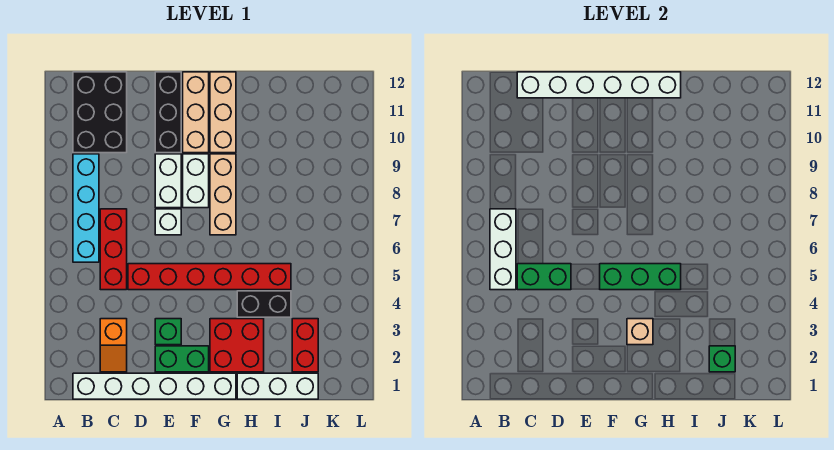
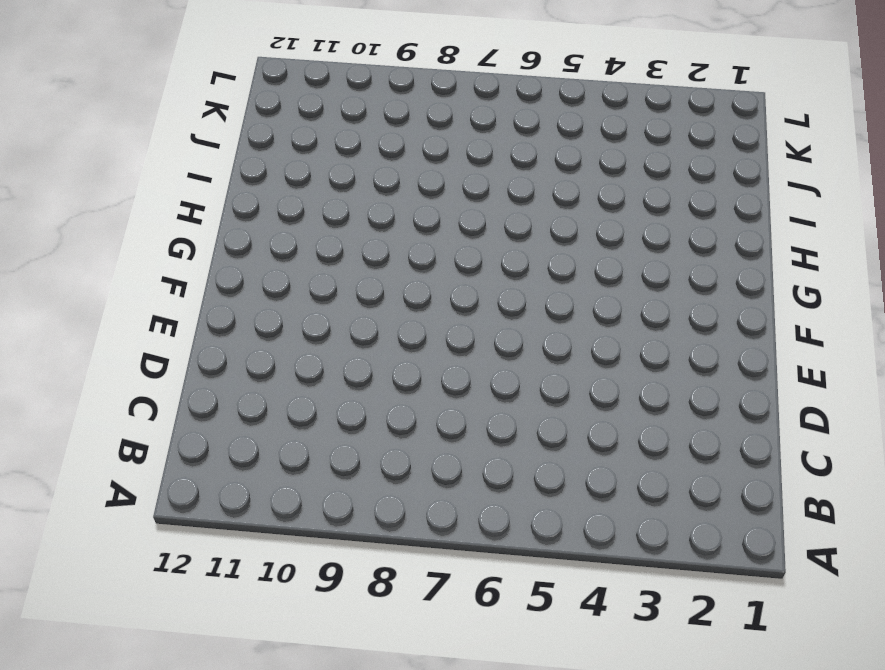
none -> white 1x6 brick [73,373,236,399]
none -> cyan 1x4 brick [73,154,99,262]
none -> black 2x3 brick [73,72,127,153]

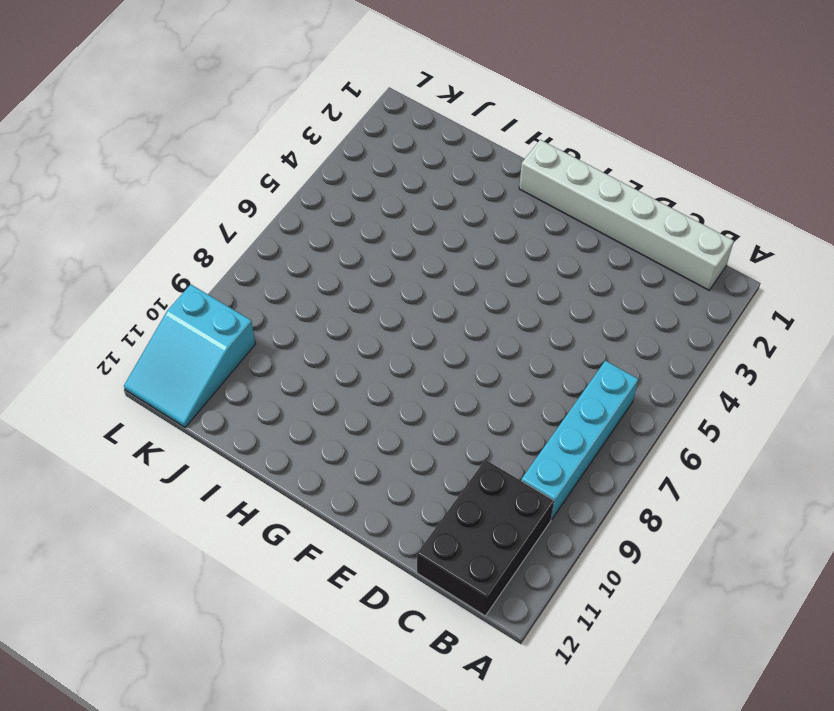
cyan 2x3 slope [124,284,255,427] -> none
none -> orange 1x2 slope [100,319,127,372]
none -> red 1x3 brick [100,209,127,290]
none -> red 1x6 brick [128,264,291,290]

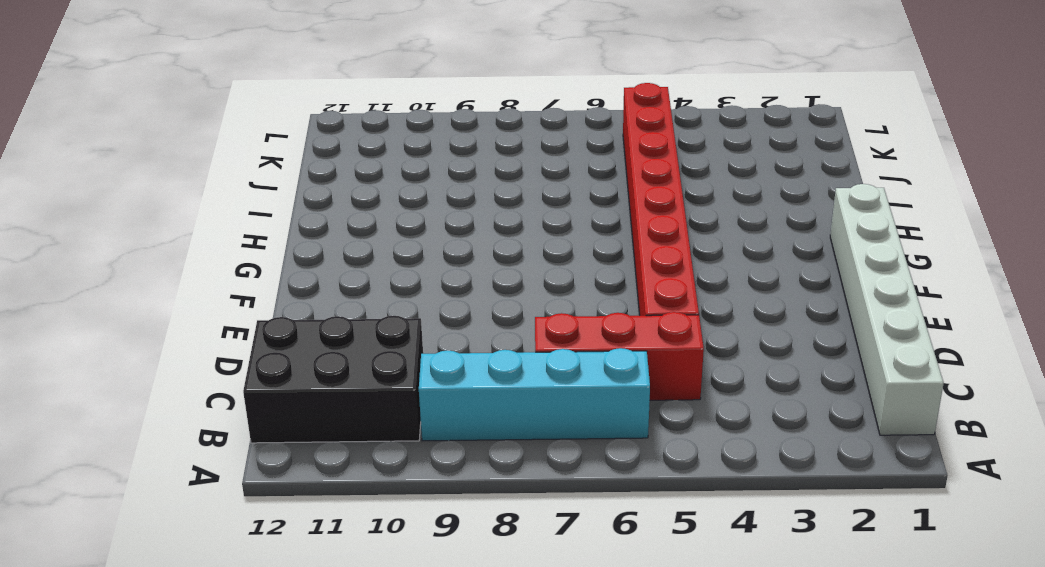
red 1x8 brick [623,83,699,316] -> red 1x6 brick [128,264,291,290]
none -> orange 1x2 slope [100,319,127,372]
none -> green 1x2 brick [155,346,209,372]
none -> green 1x1 brick [155,319,181,345]

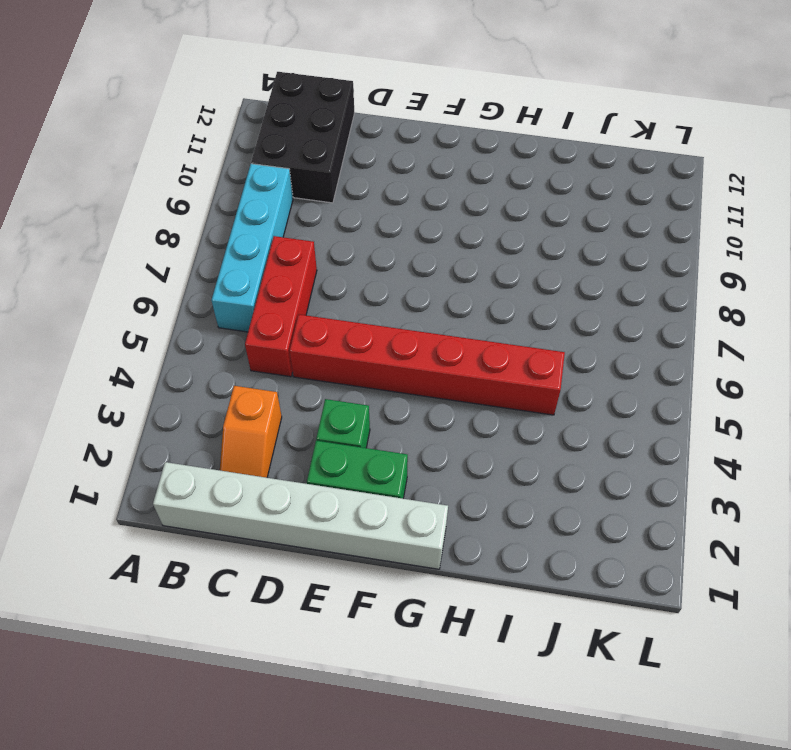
none -> white 1x1 brick [155,209,181,235]
none -> white 1x2 brick [155,154,181,208]
none -> black 1x3 brick [155,72,181,153]

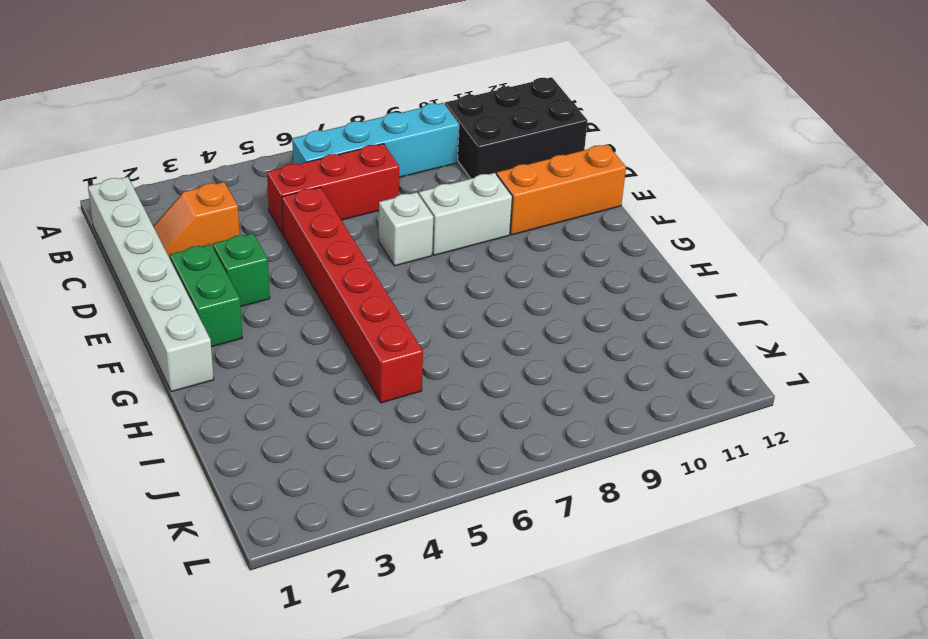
orange 1x3 brick [497,144,626,235] -> black 1x3 brick [155,72,181,153]
none -> white 1x2 brick [183,154,209,208]
none -> tan 1x3 brick [183,72,209,153]
none -> red 2x2 brick [210,319,264,372]

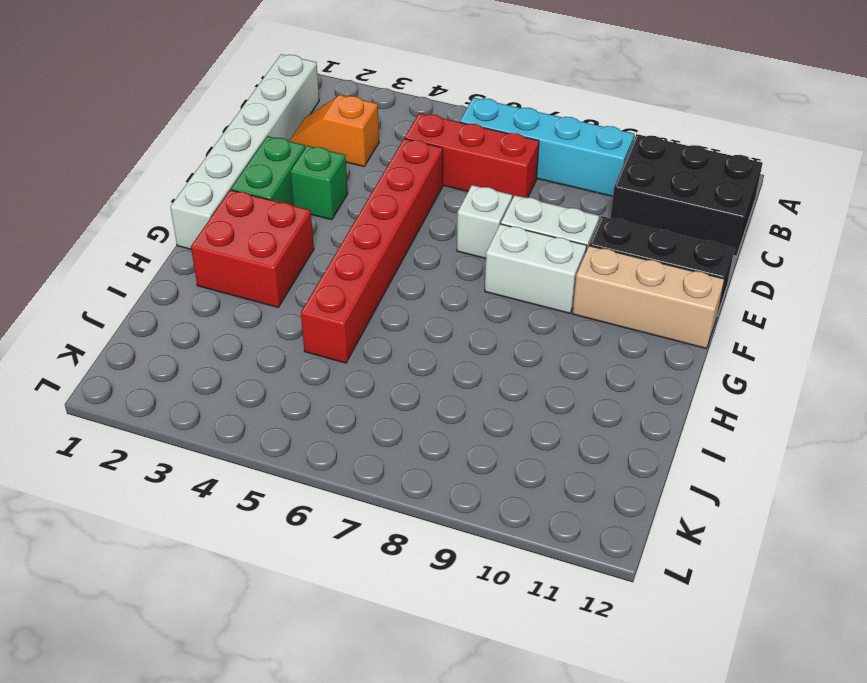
none -> tan 1x3 brick [210,154,236,235]
none -> tan 1x3 brick [210,72,236,153]
none -> white 1x3 brick [237,373,318,399]

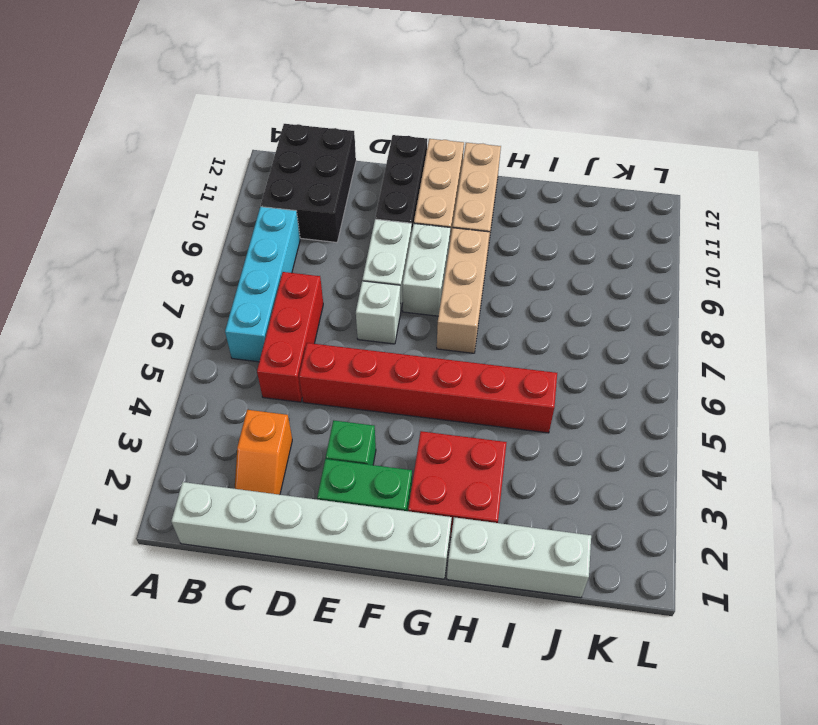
none -> black 1x2 brick [237,291,291,317]
none -> red 1x2 brick [292,319,318,372]
none -> white 1x3 brick [490,209,516,290]

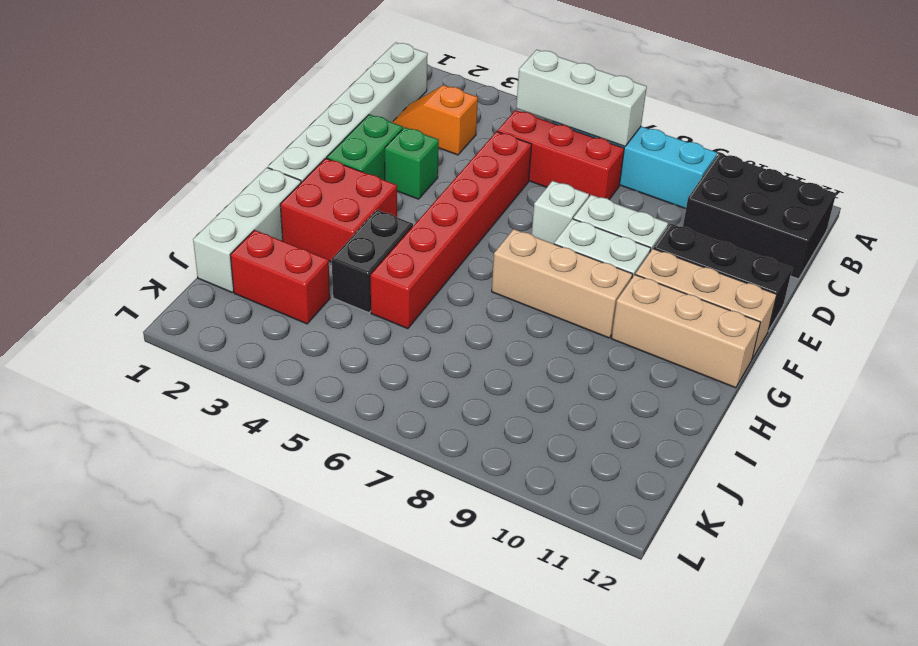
none -> green 1x2 brick [517,264,571,290]
none -> white 1x6 brick [517,72,681,98]
none -> green 1x3 brick [600,264,681,290]

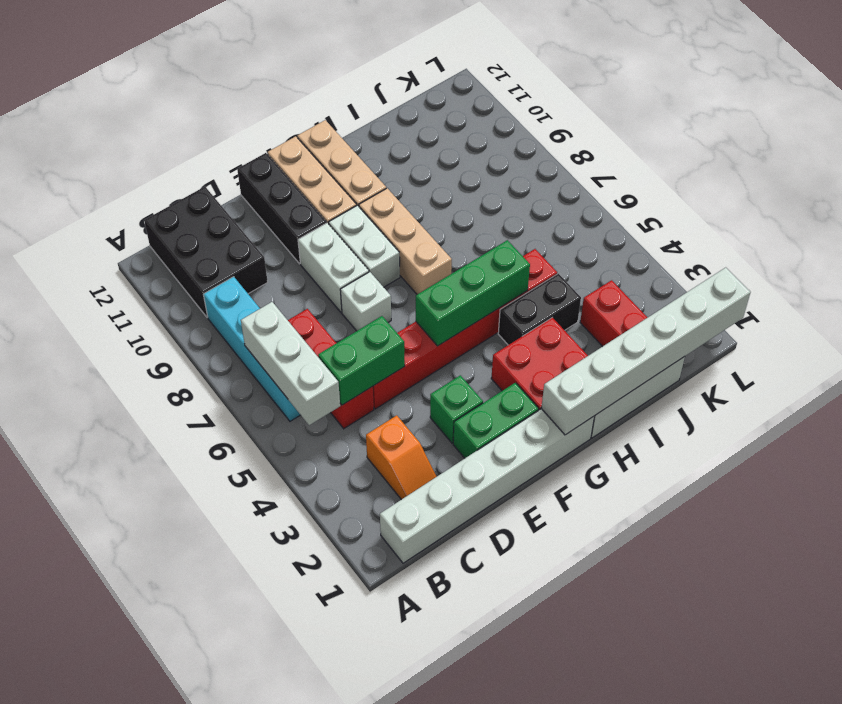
white 1x6 brick [541,267,751,435] -> white 1x6 brick moved to [517,72,681,98]
none -> tan 1x1 brick [627,319,653,345]
none -> green 1x1 brick [709,346,735,372]

